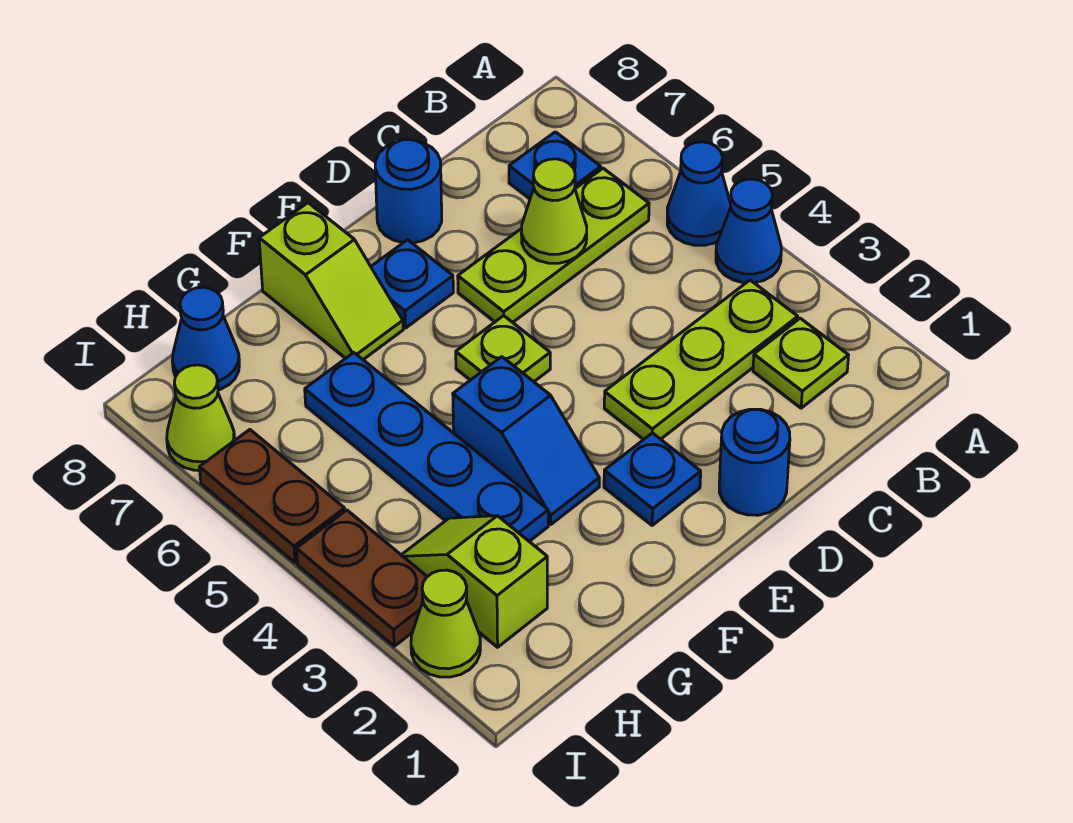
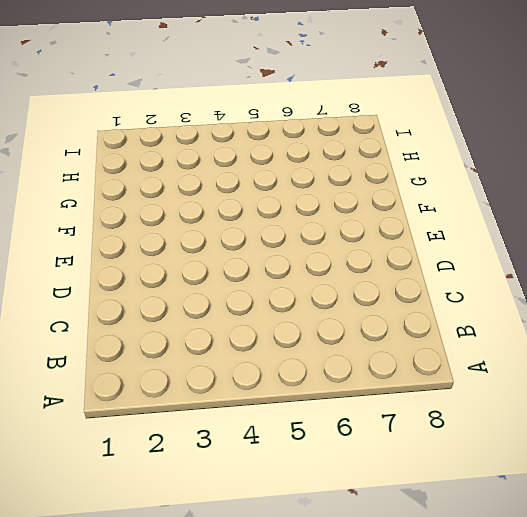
none -> blue 1x1 cone [716,179,781,283]
none -> blue 1x1 cone [667,142,731,245]
none -> lime 1x1 plate [753,318,849,408]

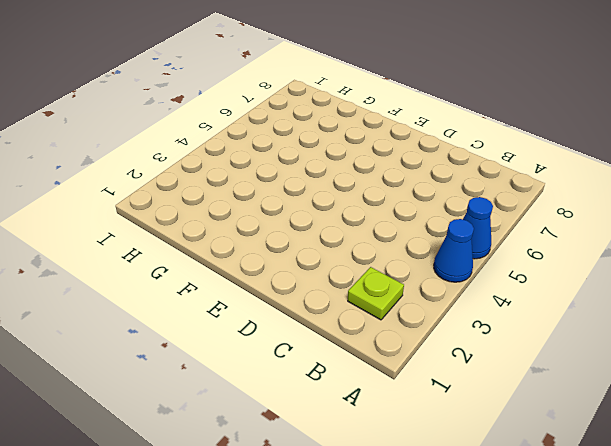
none -> lime 1x3 plate [604,280,798,440]
none -> lime 1x3 plate [458,168,649,322]
none -> blue 1x1 plate [509,132,601,199]

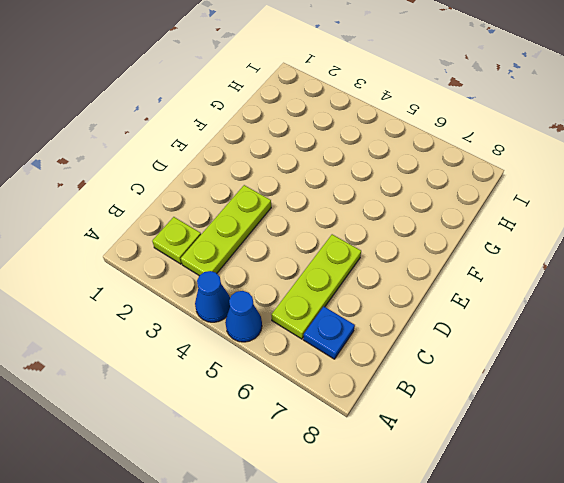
none -> blue 1x1 round brick [719,409,790,515]
none -> blue 1x1 round brick [375,140,442,243]
none -> blue 1x1 plate [604,433,701,525]

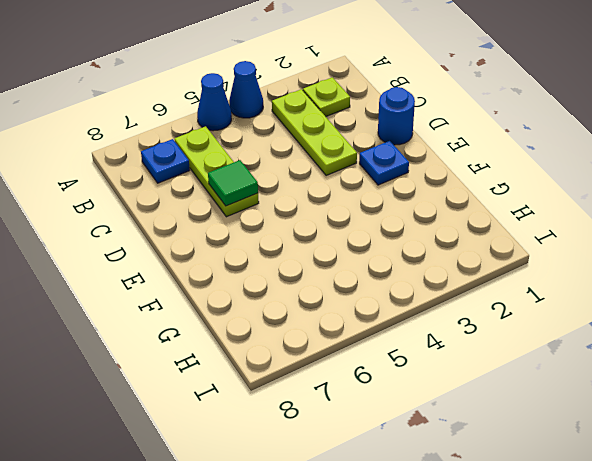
green 1x1 tile [208,160,258,206] -> none
none -> blue 1x1 round brick [375,140,442,243]
none -> lime 1x1 plate [456,316,550,382]
none -> blue 1x1 plate [371,240,453,328]

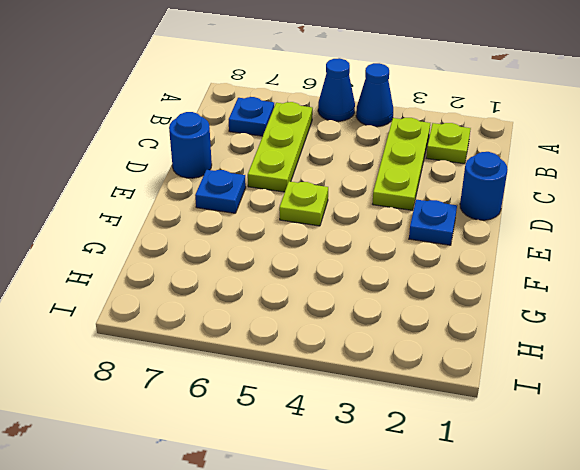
none -> blue 1x2 slope [453,357,599,524]
none -> lime 1x2 slope [259,203,403,359]
none -> blue 1x4 plate [305,353,548,541]

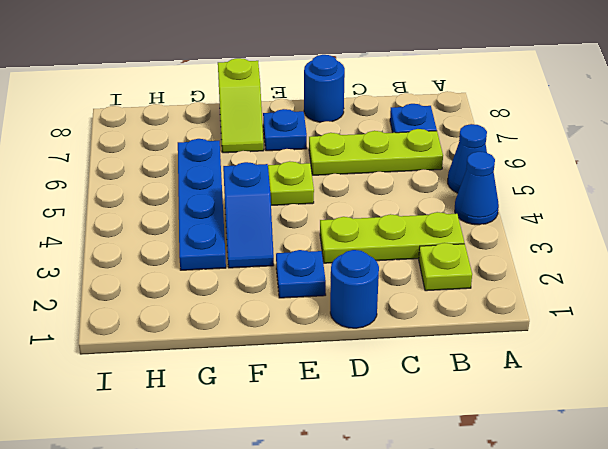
none -> lime 1x2 slope [402,516,547,647]
none -> blue 1x1 cone [172,287,239,390]
none -> lime 1x1 cone [411,570,480,677]

